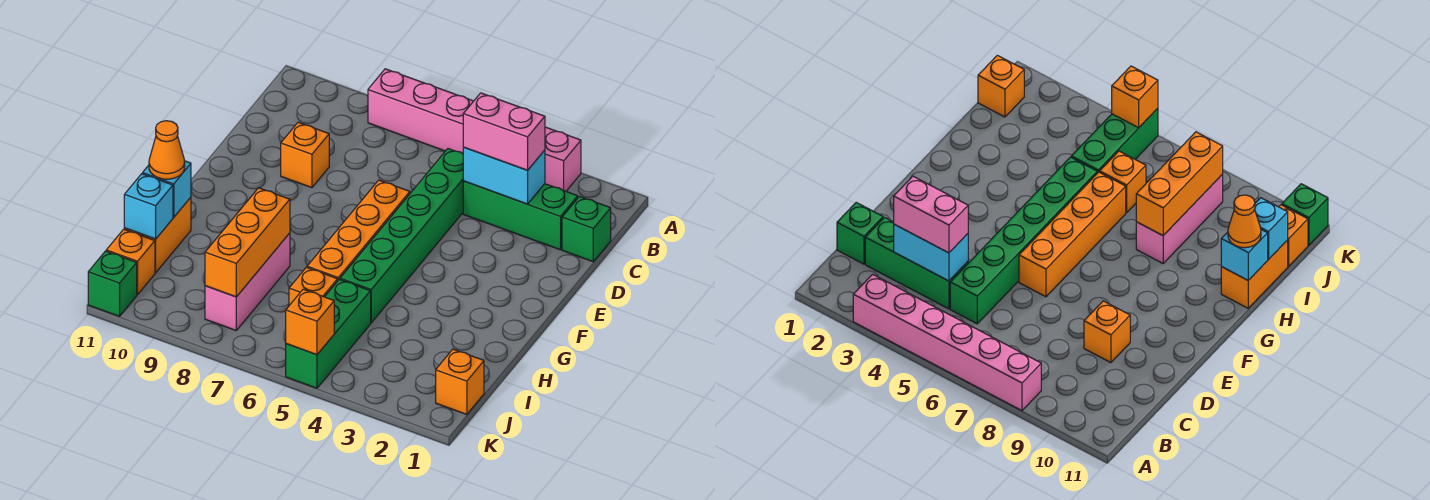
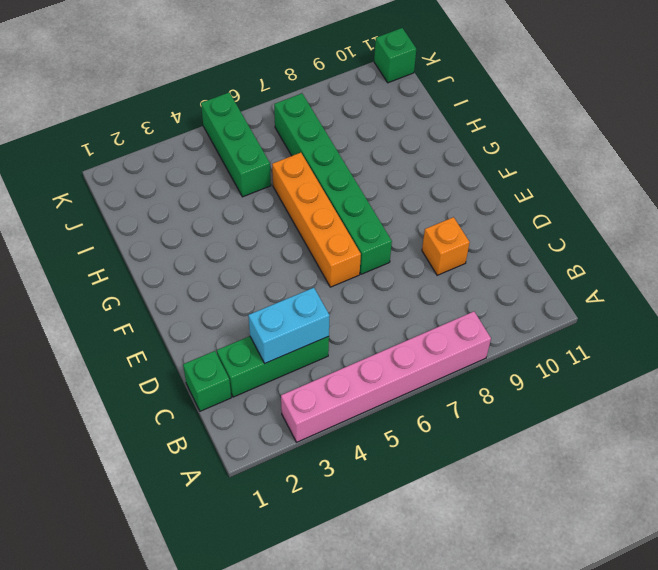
green 1x6 brick [274,93,392,274] -> green 1x6 brick moved to [340,149,463,323]
none -> pink 1x3 brick [205,233,290,330]
none -> orange 1x2 brick [124,197,191,273]
none -> orange 1x1 brick [289,267,338,305]

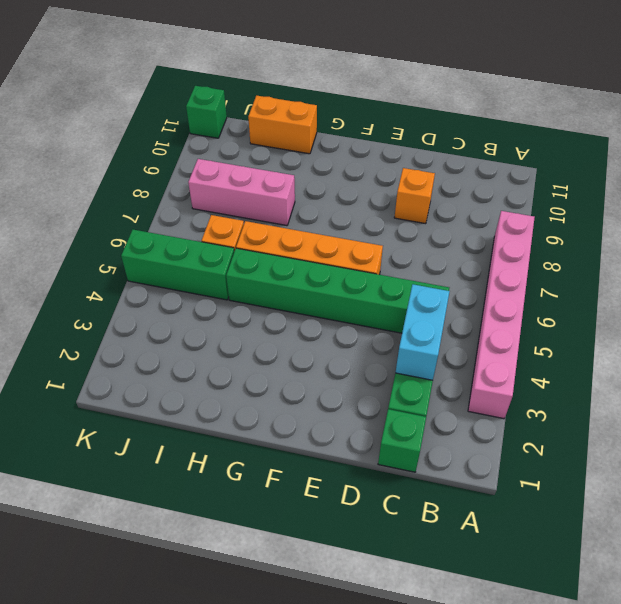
none -> orange 1x1 brick [436,349,484,415]
none -> orange 1x1 brick [106,229,155,295]
none -> orange 1x3 brick [205,188,290,297]

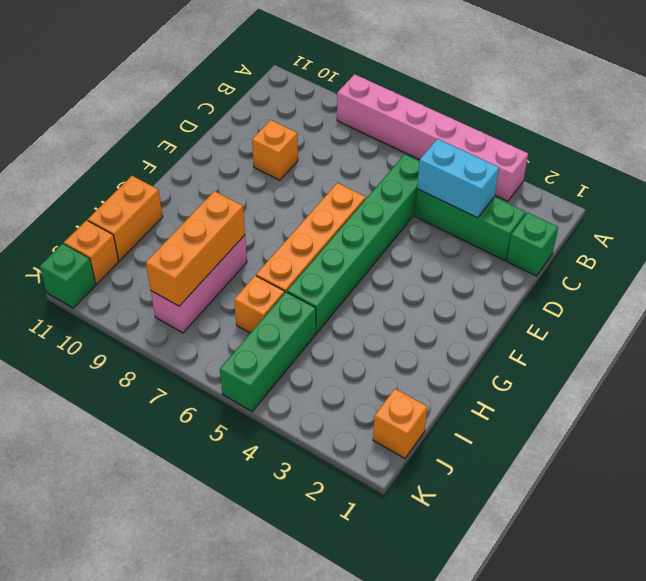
none -> cyan 1x1 brick [143,161,191,217]
none -> cyan 1x1 brick [124,174,173,239]
none -> orange 1x1 brick [286,289,334,355]

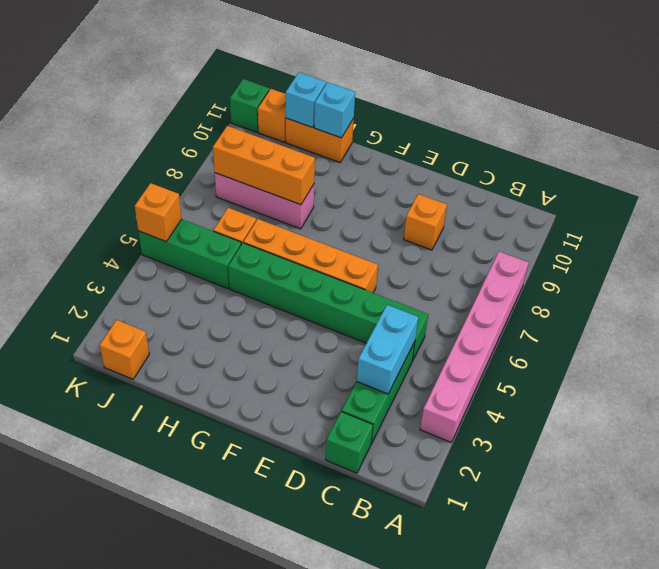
none -> pink 1x2 brick [463,93,545,170]
none -> orange 1x1 cone [149,121,185,179]

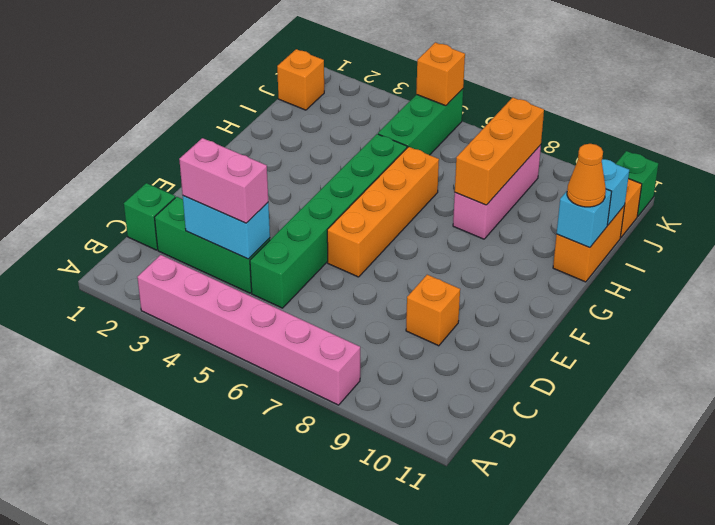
none -> orange 1x1 brick [289,267,338,305]

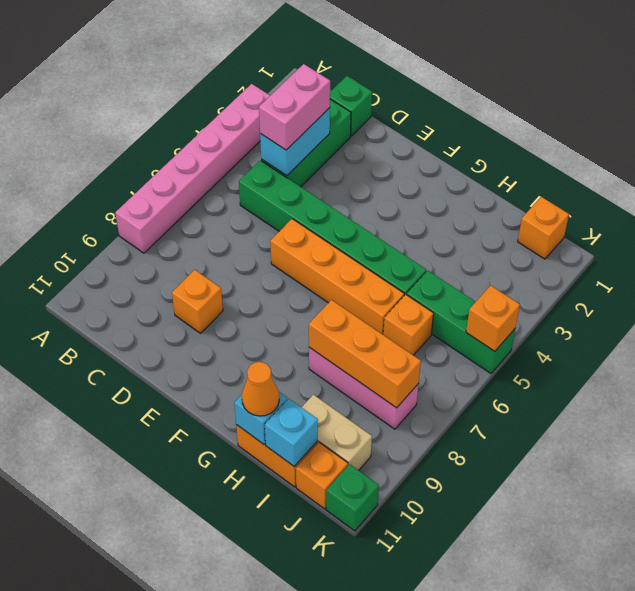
tan 1x2 brick [302,395,372,470] -> none

